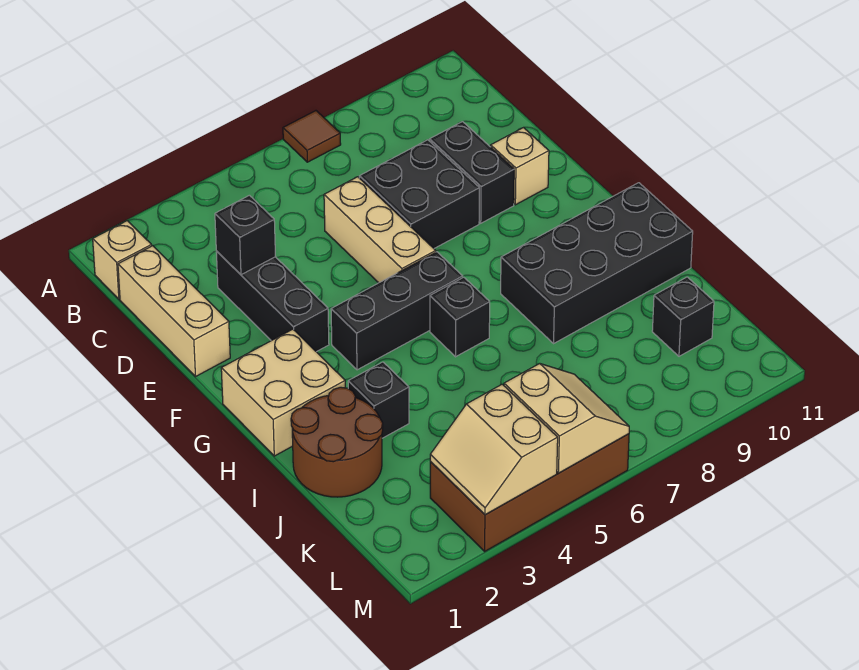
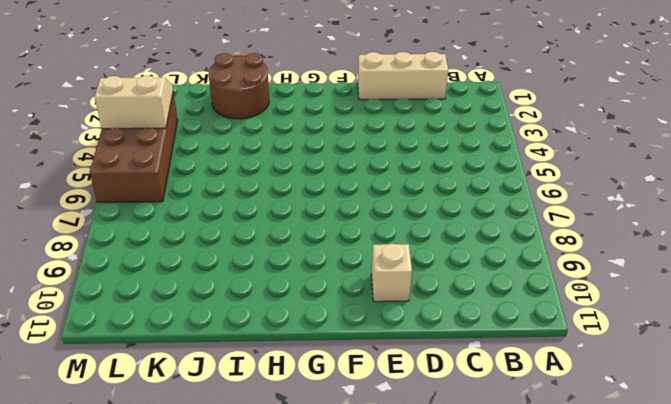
none -> brown 1x1 tile [283,111,341,162]
none -> tan 1x1 brick [93,221,152,299]
none -> black 1x3 brick [216,251,329,352]

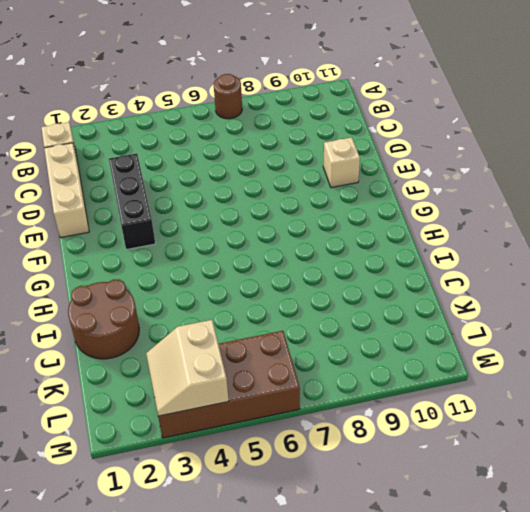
brown 1x1 round brick [214,74,242,119] -> brown 1x1 tile [283,111,341,162]
none -> tan 1x3 brick [324,177,436,283]
none -> black 2x2 brick [359,140,479,248]
none -> black 1x2 brick [430,122,514,223]

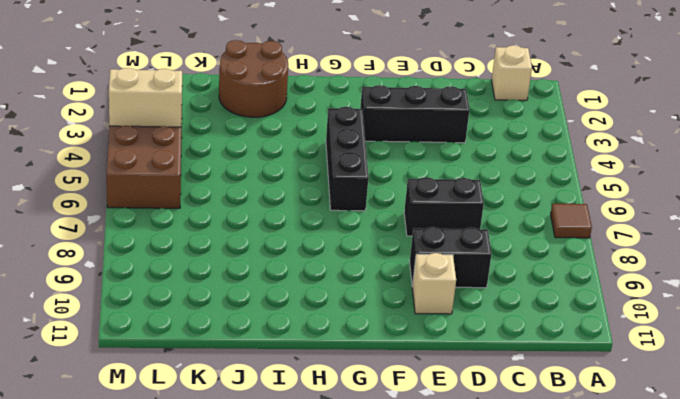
black 1x2 brick [404,177,484,236] -> black 2x2 brick [359,140,479,248]
none -> tan 1x3 brick [118,246,230,376]
none -> tan 1x3 brick [324,177,436,283]
none -> tan 2x2 brick [221,329,345,456]

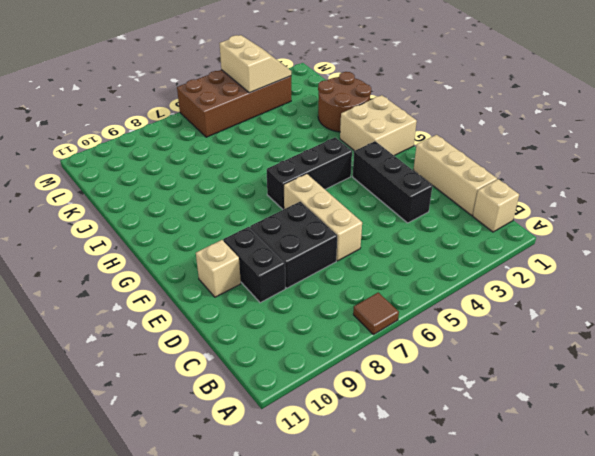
none -> black 1x1 brick [430,277,490,357]
none -> black 2x4 brick [501,183,693,343]
none -> black 1x1 brick [348,362,409,438]

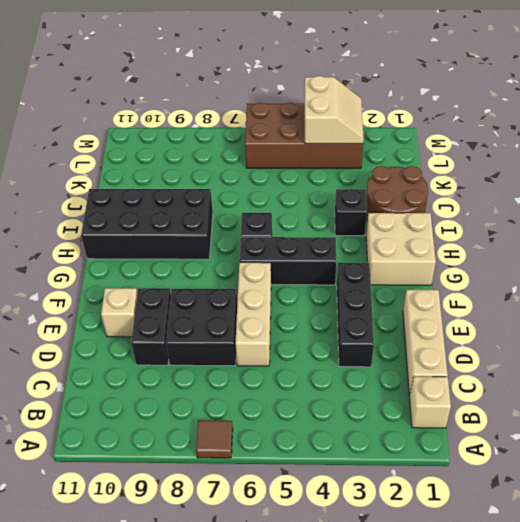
none -> black 1x1 brick [652,277,714,356]
none -> black 1x1 brick [215,195,275,275]
none -> tan 2x2 slope [504,364,629,473]

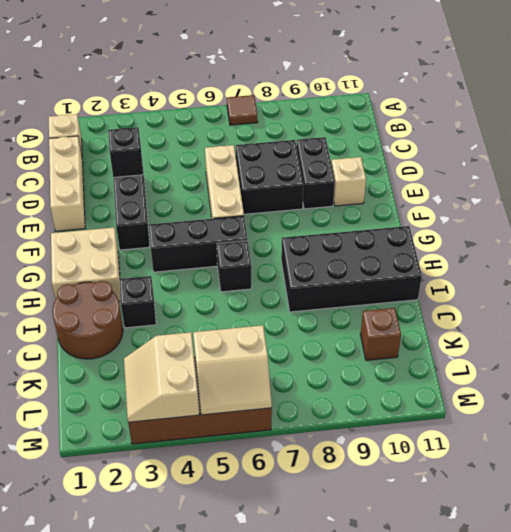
brown 1x1 brick [360,308,401,360] -> black 1x1 brick [652,277,714,356]
tan 2x2 slope [193,325,272,415] -> tan 2x2 slope turned to [504,364,629,473]

